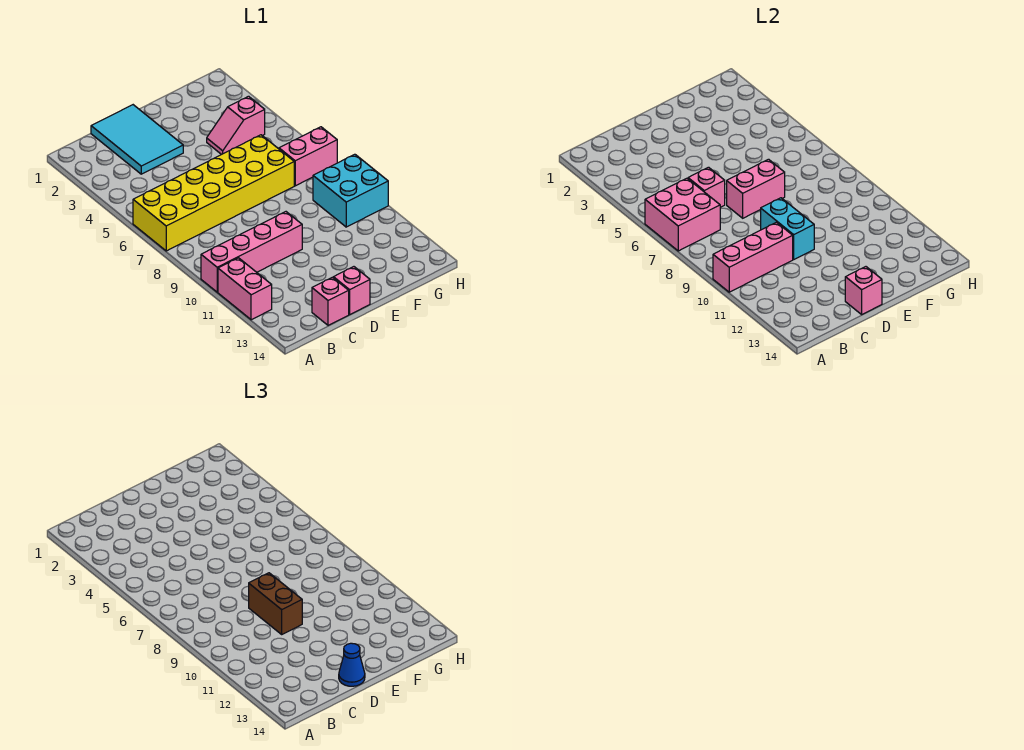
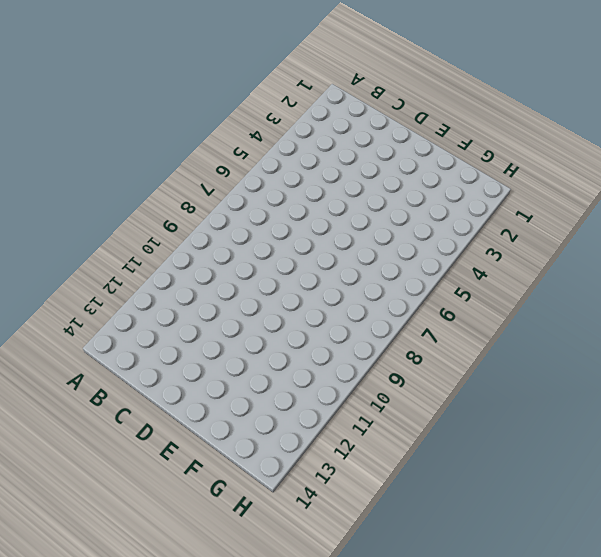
none -> yellow 2x6 brick [133,135,294,251]
none -> pink 1x4 brick [201,212,302,292]
none -> pink 1x2 brick [218,258,272,320]

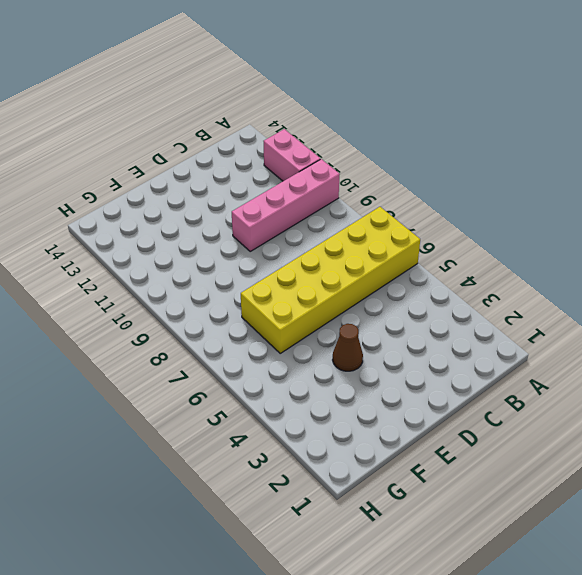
brown 1x1 cone [333,324,363,371] -> none
none -> cyan 2x3 tile [91,105,183,174]
none -> pink 1x1 brick [312,277,349,325]
none -> pink 1x1 brick [333,267,370,314]

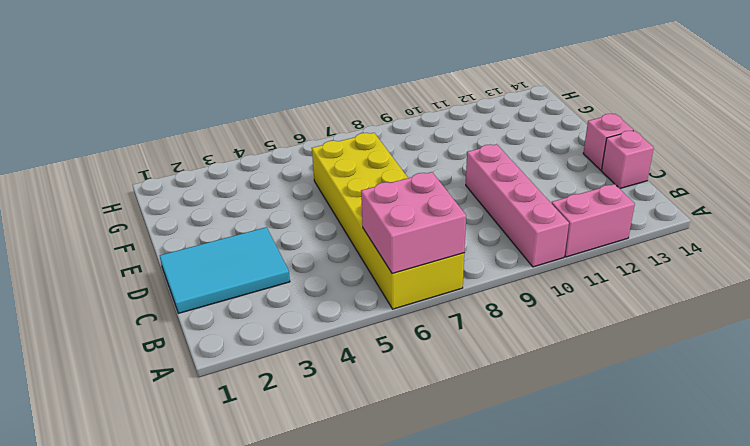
none -> pink 1x2 slope [207,96,265,155]
none -> pink 1x2 brick [279,127,337,186]
none -> cyan 2x2 brick [313,154,388,227]

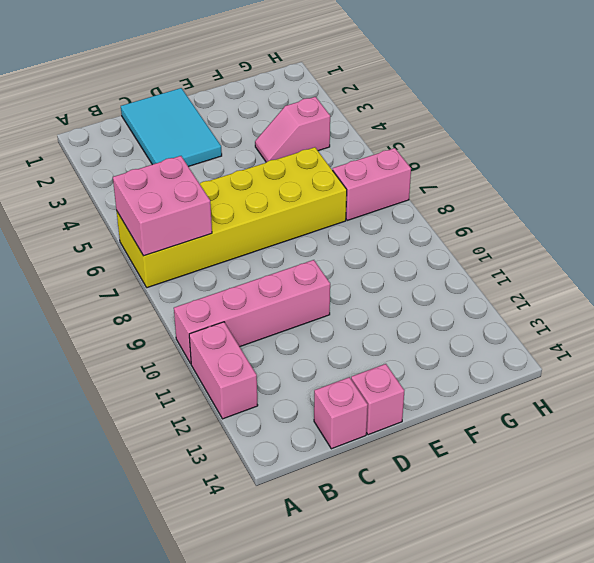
none -> cyan 2x2 brick [313,154,388,227]
none -> pink 1x3 brick [713,222,793,292]
none -> pink 1x1 brick [688,167,725,207]

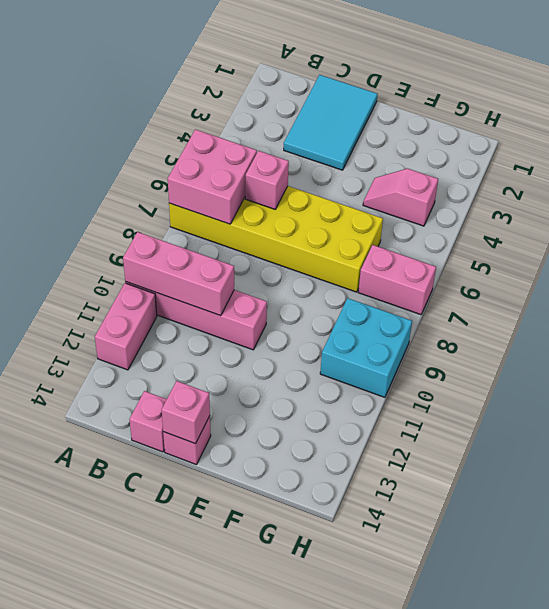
none -> pink 1x2 brick [727,159,785,218]
none -> cyan 1x2 brick [761,198,814,259]
none -> brown 1x2 brick [249,573,302,634]

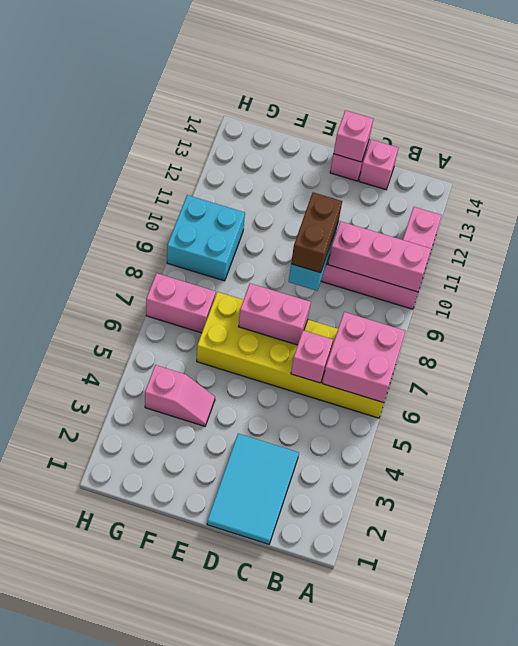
none -> blue 1x1 cone [339,643,365,686]

